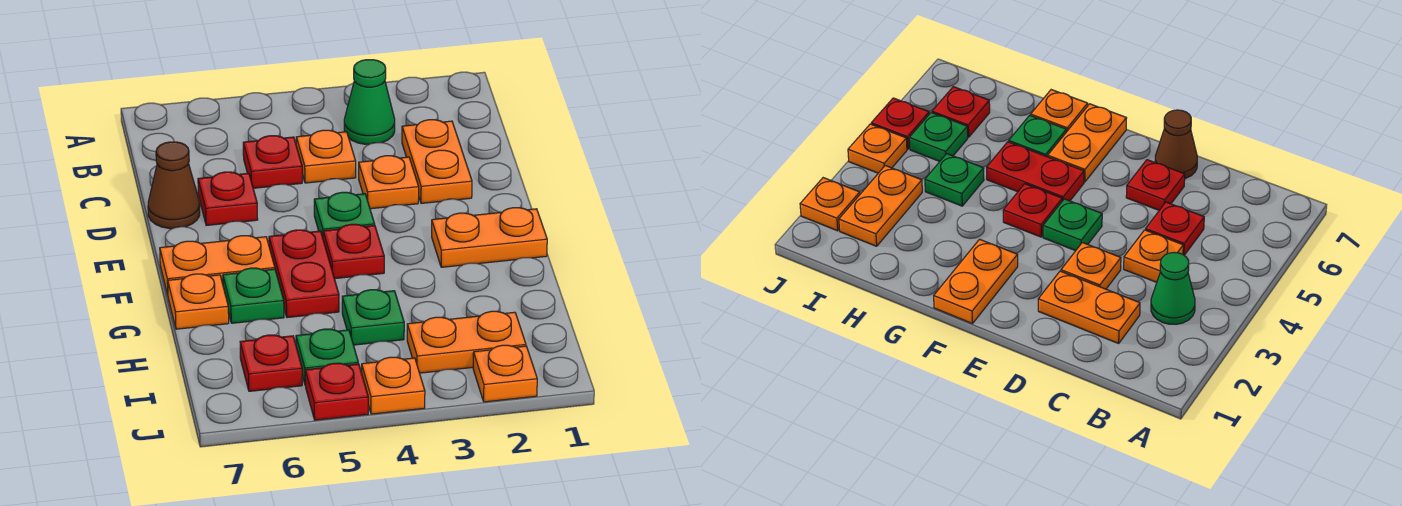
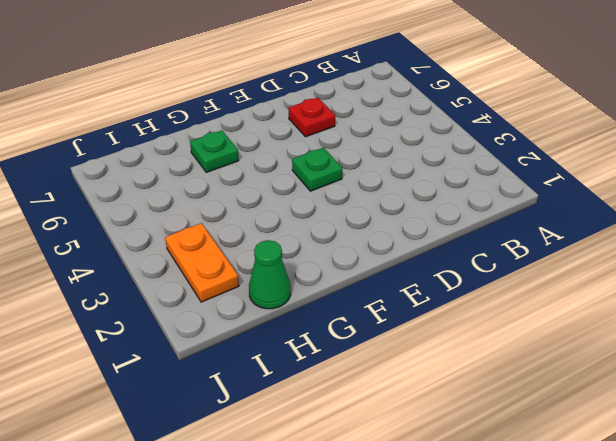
green 1x1 cone [249,240,291,309] -> green 1x1 cone moved to [344,60,395,144]
none -> orange 1x2 plate [402,120,472,203]
none -> orange 1x1 plate [296,130,356,183]
none -> red 1x1 plate [243,136,302,188]

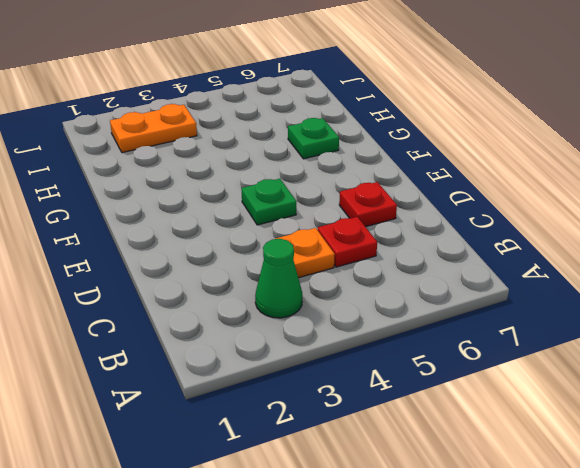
none -> orange 1x2 plate [402,120,472,203]
none -> orange 1x1 plate [359,156,419,209]
none -> brown 1x1 cone [148,142,200,229]

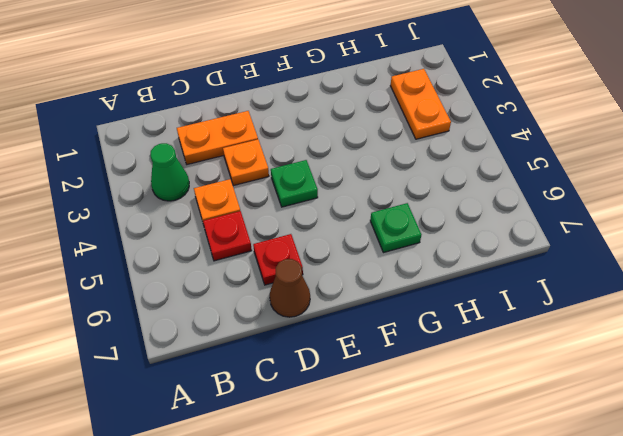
none -> orange 1x2 plate [432,208,547,267]
none -> red 1x1 plate [323,224,384,279]
none -> red 1x2 plate [269,230,339,318]

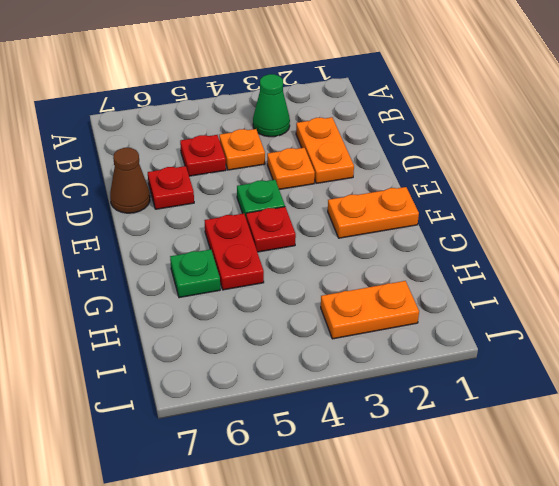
none -> orange 1x2 plate [160,236,275,294]
none -> orange 1x1 plate [168,274,229,329]
none -> green 1x1 plate [342,290,404,345]

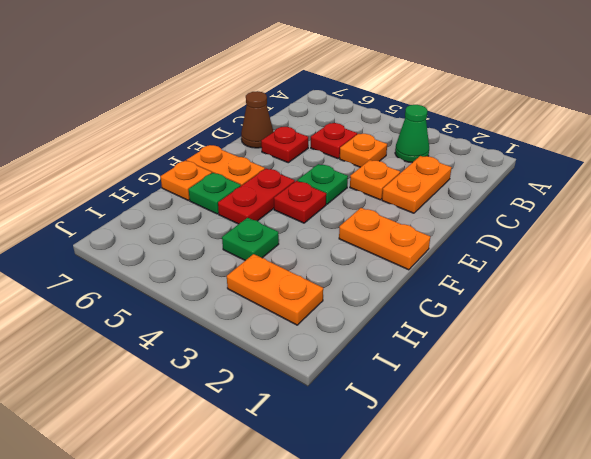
none -> green 1x1 plate [296,329,358,383]
none -> red 1x1 plate [240,335,302,391]
none -> orange 1x1 plate [473,345,537,402]

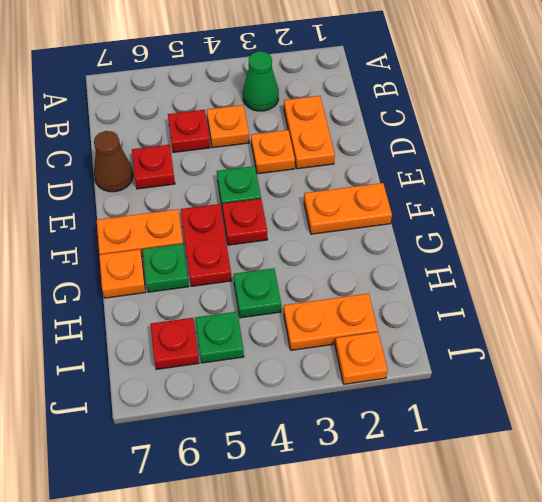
none -> orange 1x1 plate [362,357,425,414]
none -> red 1x1 plate [305,363,368,420]

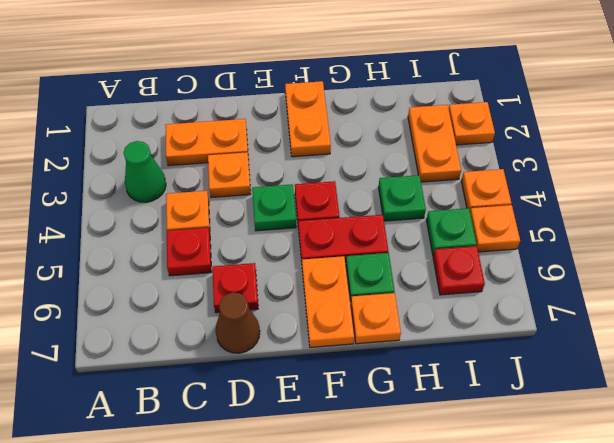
orange 1x1 plate [470,205,520,252] -> red 1x1 plate [305,363,368,420]

